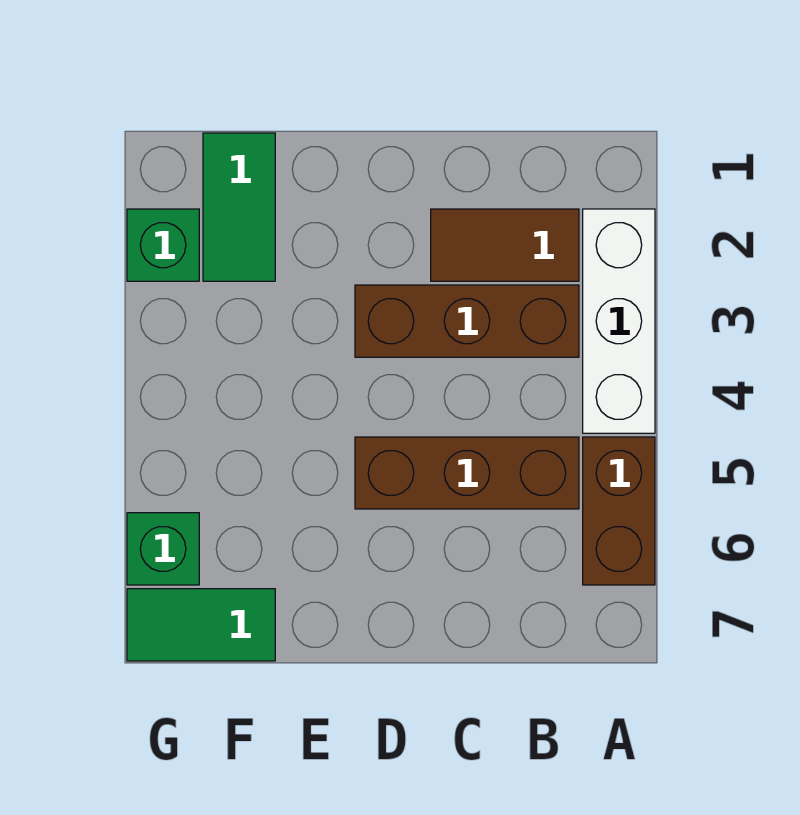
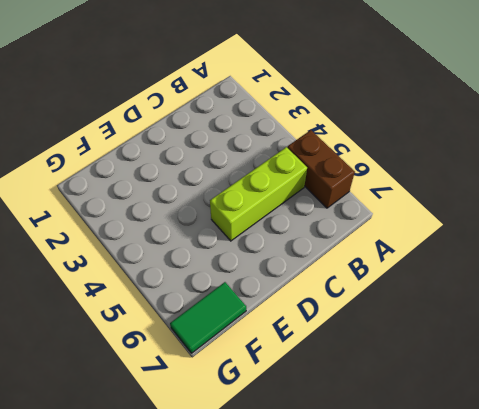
lime 1x3 brick [210,147,307,241] -> brown 1x3 brick [355,437,579,509]
none -> white 1x3 brick [583,209,655,433]
none -> brown 1x2 tile [431,209,579,281]

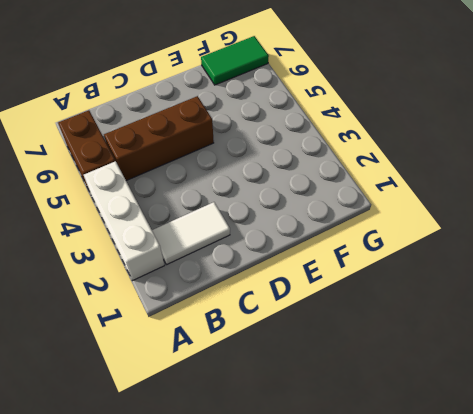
white 1x2 tile [152,202,230,265] -> brown 1x2 tile [431,209,579,281]
none -> brown 1x3 brick [355,285,579,357]
none -> green 1x2 tile [203,133,275,281]

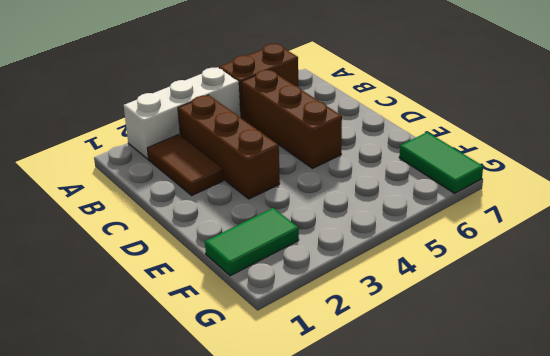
none -> green 1x1 brick [127,209,199,281]
none -> green 1x1 brick [127,513,199,585]

